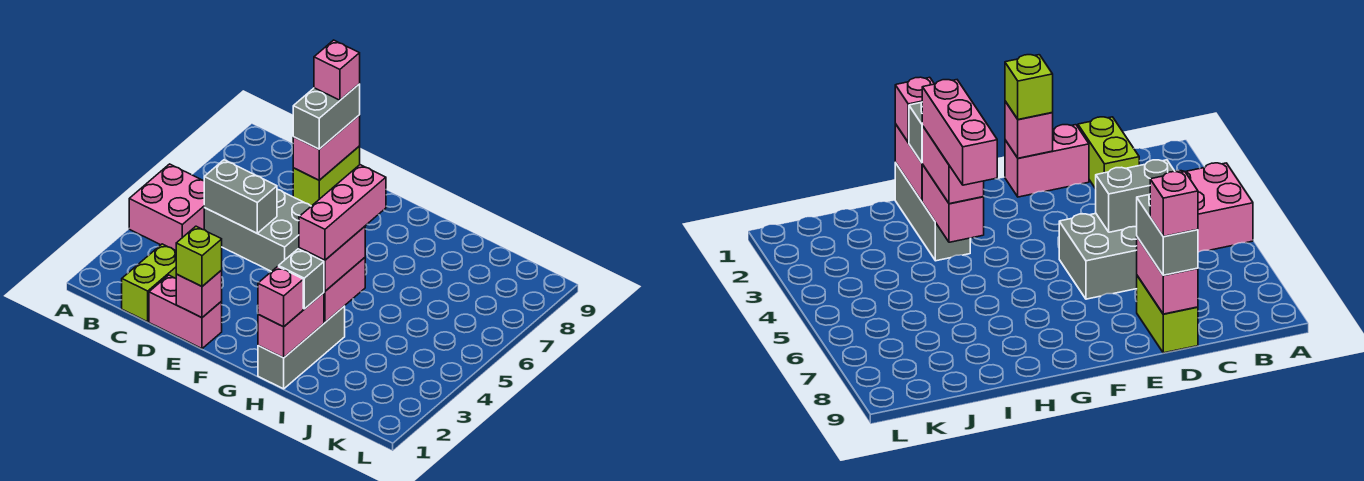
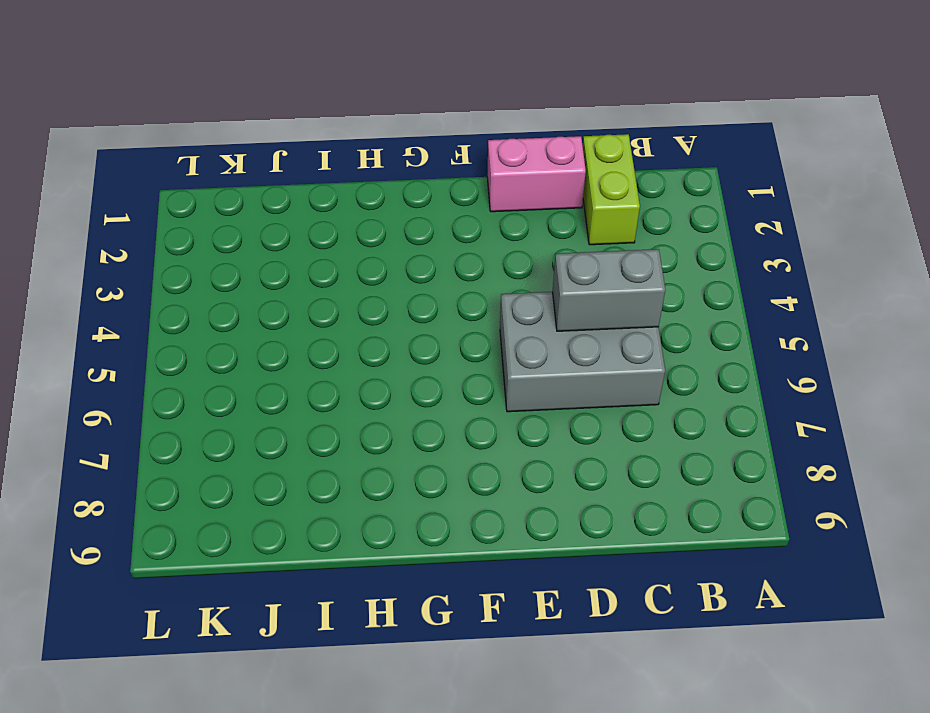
none -> pink 2x2 brick [129,164,204,250]
none -> lime 1x2 brick [293,146,360,206]
none -> grey 1x3 brick [258,306,345,389]

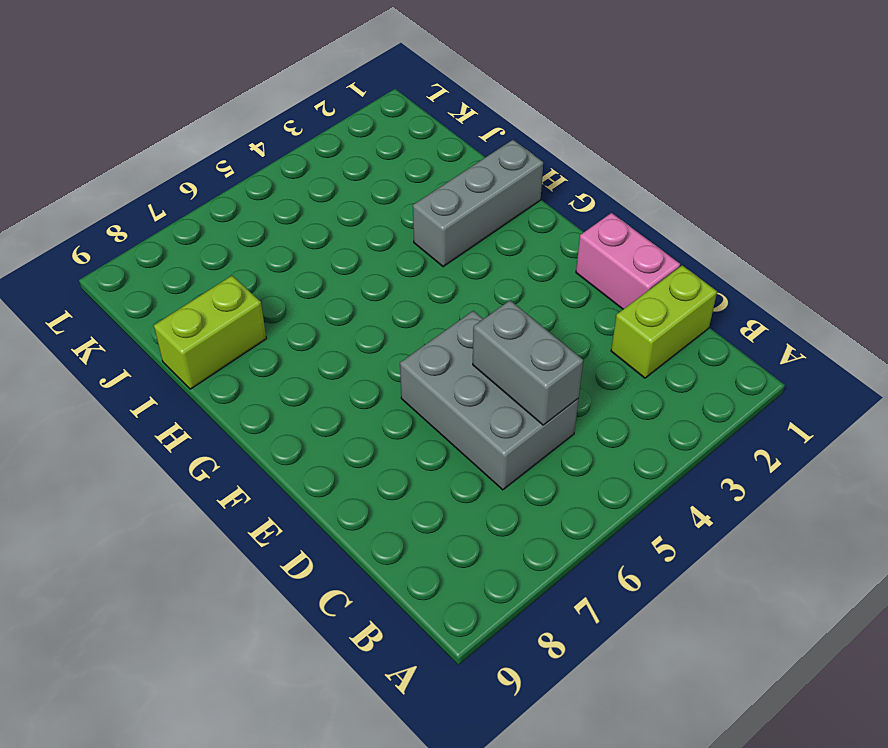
lime 1x2 brick [154,276,266,389] -> lime 1x2 brick moved to [293,146,360,206]
none -> pink 2x2 brick [129,164,204,250]
none -> pink 1x2 brick [293,115,360,180]
none -> pink 1x1 brick [176,270,222,318]

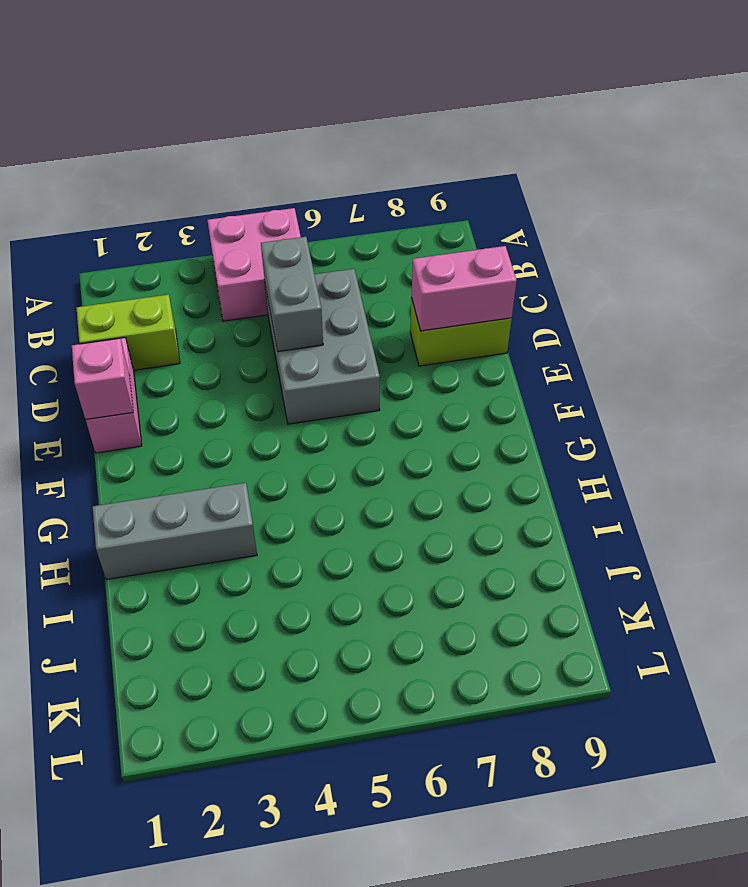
none -> pink 1x2 brick [258,293,324,358]
none -> pink 1x2 brick [324,258,365,322]
none -> grey 1x2 brick [293,84,360,149]

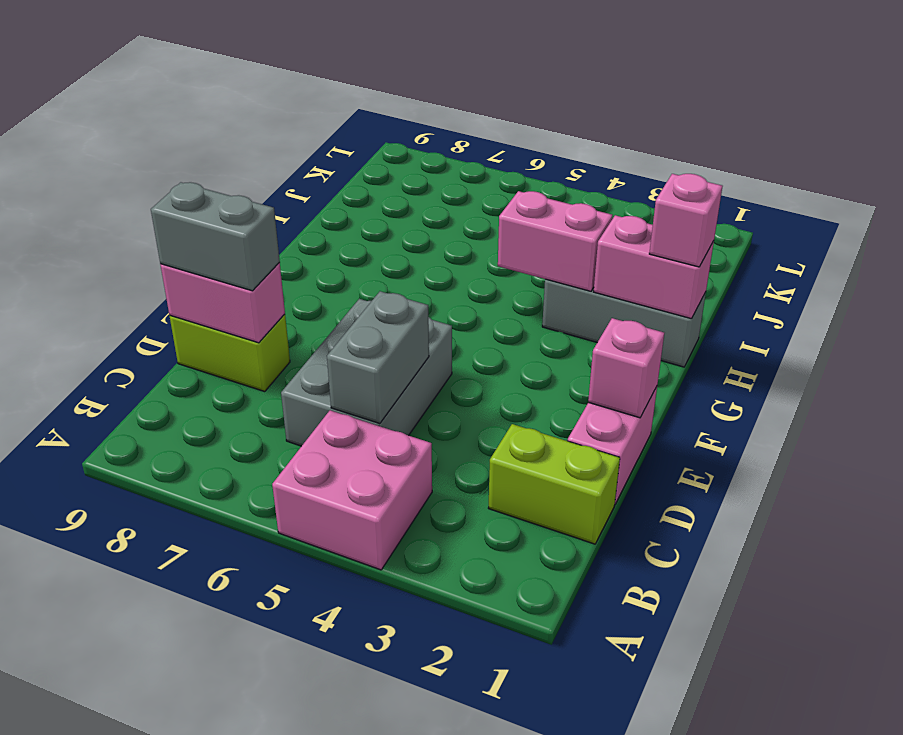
none -> lime 1x1 brick [176,226,222,286]
none -> grey 1x1 brick [279,249,324,309]
none -> pink 1x2 brick [299,226,365,291]

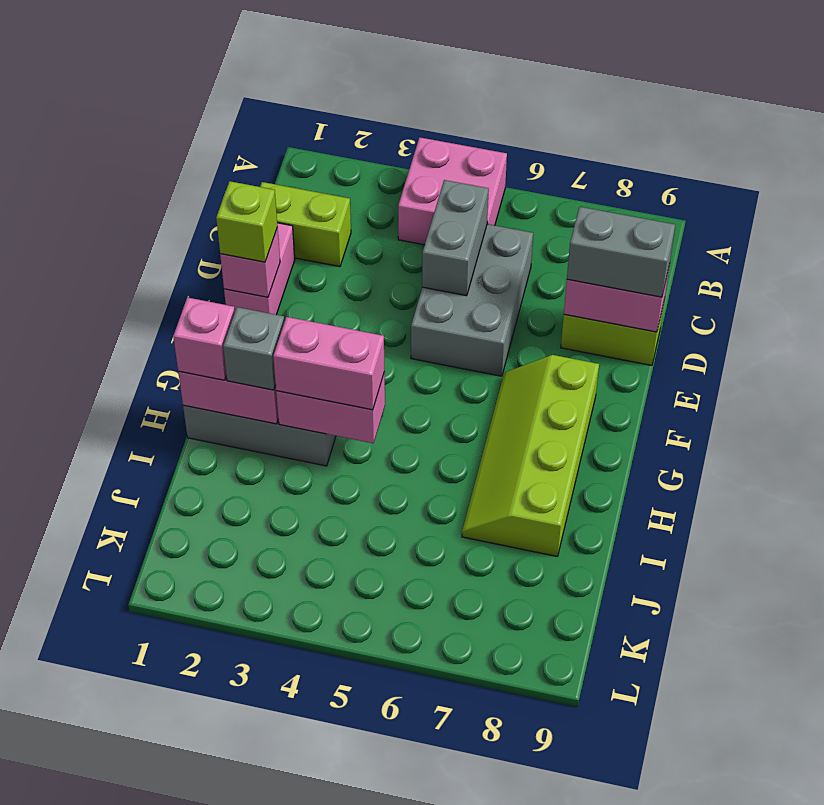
lime 2x4 slope [462,355,599,556] -> none
none -> pink 1x1 brick [314,40,360,100]
none -> pink 1x3 brick [299,165,386,260]

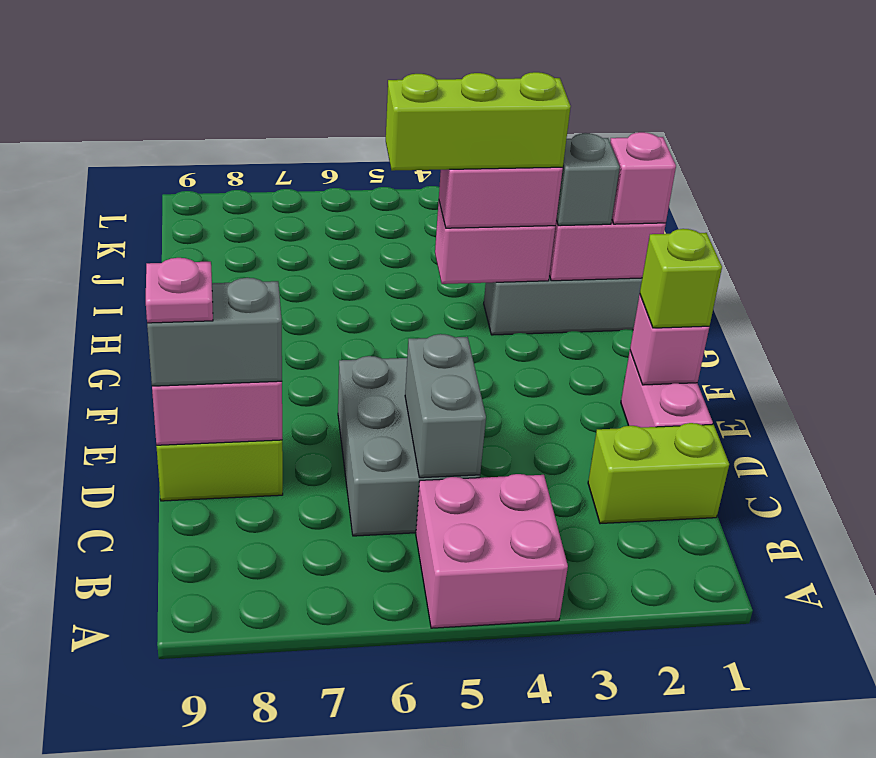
pink 1x1 plate [146,258,213,323] -> pink 1x1 brick [314,40,360,100]
lime 1x3 brick [386,72,571,171] -> pink 1x3 brick [299,165,386,260]

